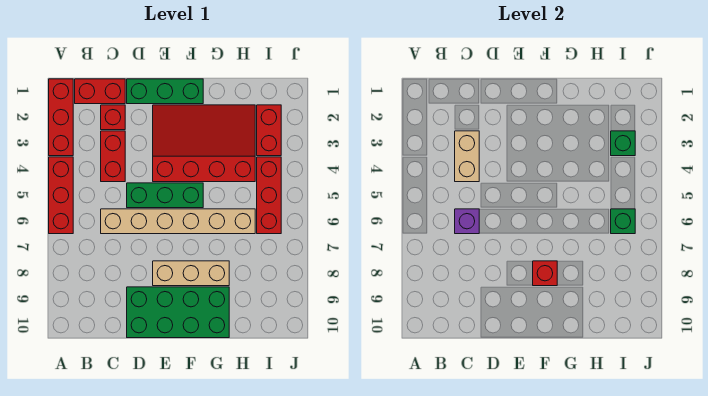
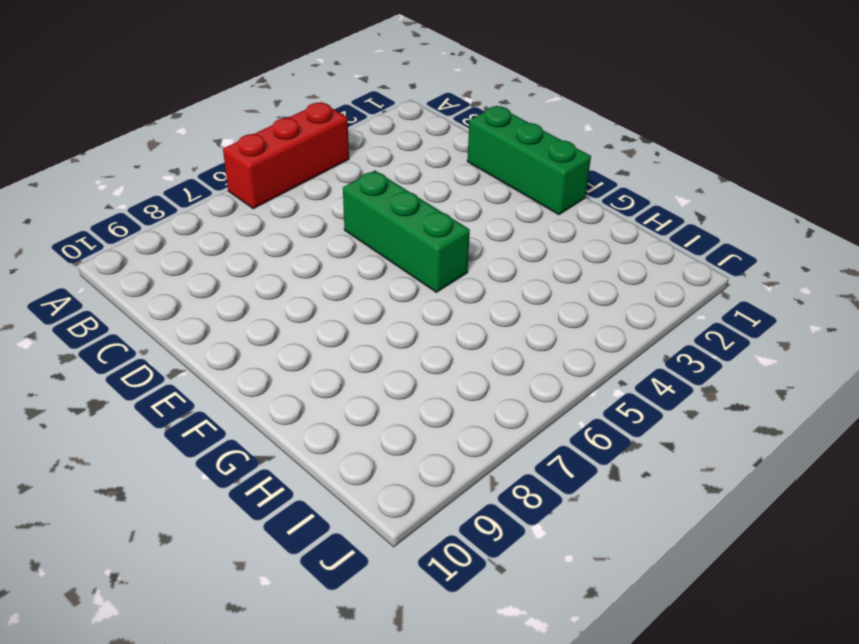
none -> red 1x3 brick [49,79,73,156]
none -> red 1x2 brick [75,79,125,104]
none -> red 1x1 brick [101,105,125,130]

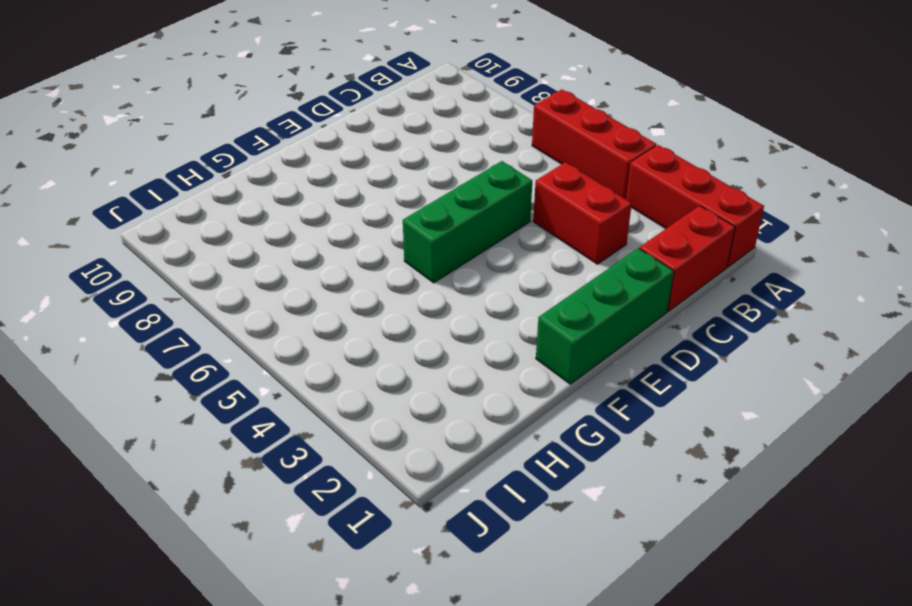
none -> red 1x1 brick [101,105,125,130]
none -> tan 1x6 brick [101,209,255,234]
none -> green 2x4 brick [127,287,229,338]

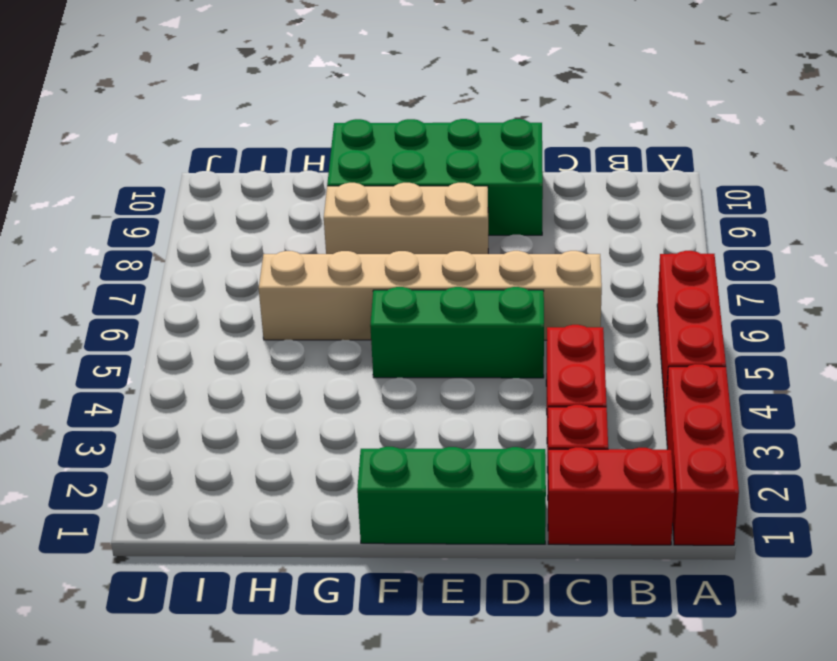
none -> red 3x4 slope [153,105,255,182]
none -> red 1x2 brick [257,105,281,156]
none -> red 1x3 brick [257,157,281,234]

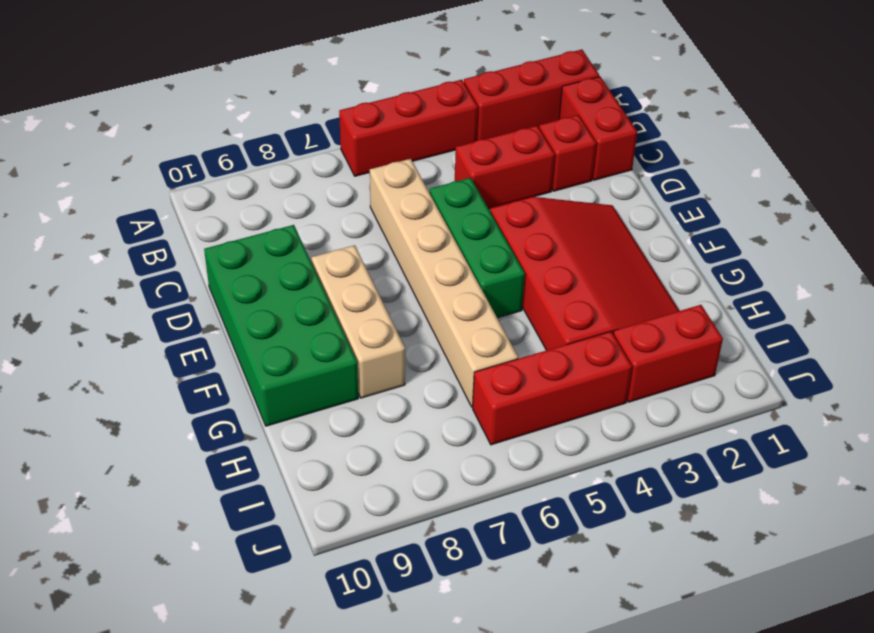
none -> green 1x3 brick [127,79,203,104]
none -> tan 1x2 brick [455,131,479,182]
none -> purple 1x1 brick [455,209,479,234]

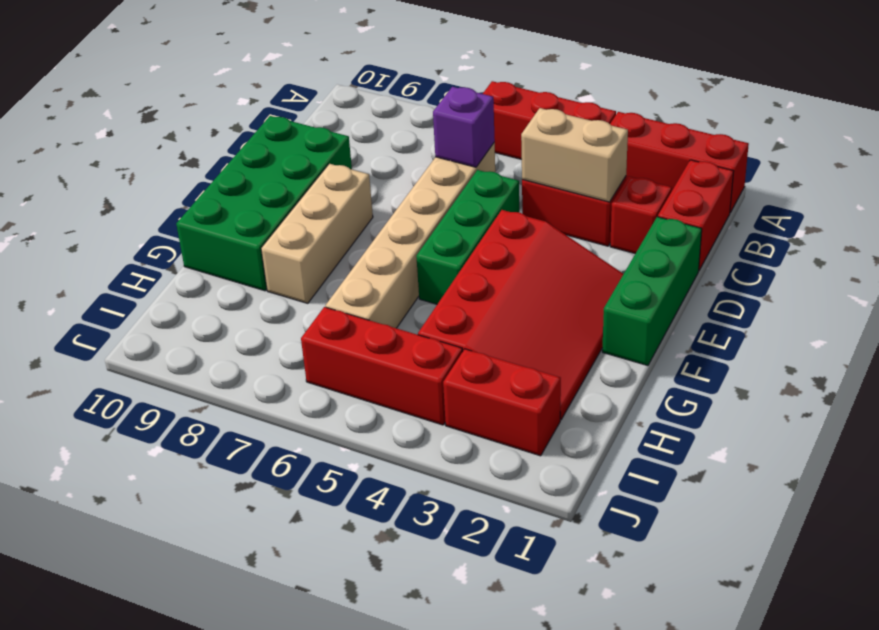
none -> red 1x1 brick [533,261,557,286]
none -> green 1x1 brick [611,131,635,156]
none -> green 1x1 brick [611,209,635,234]

